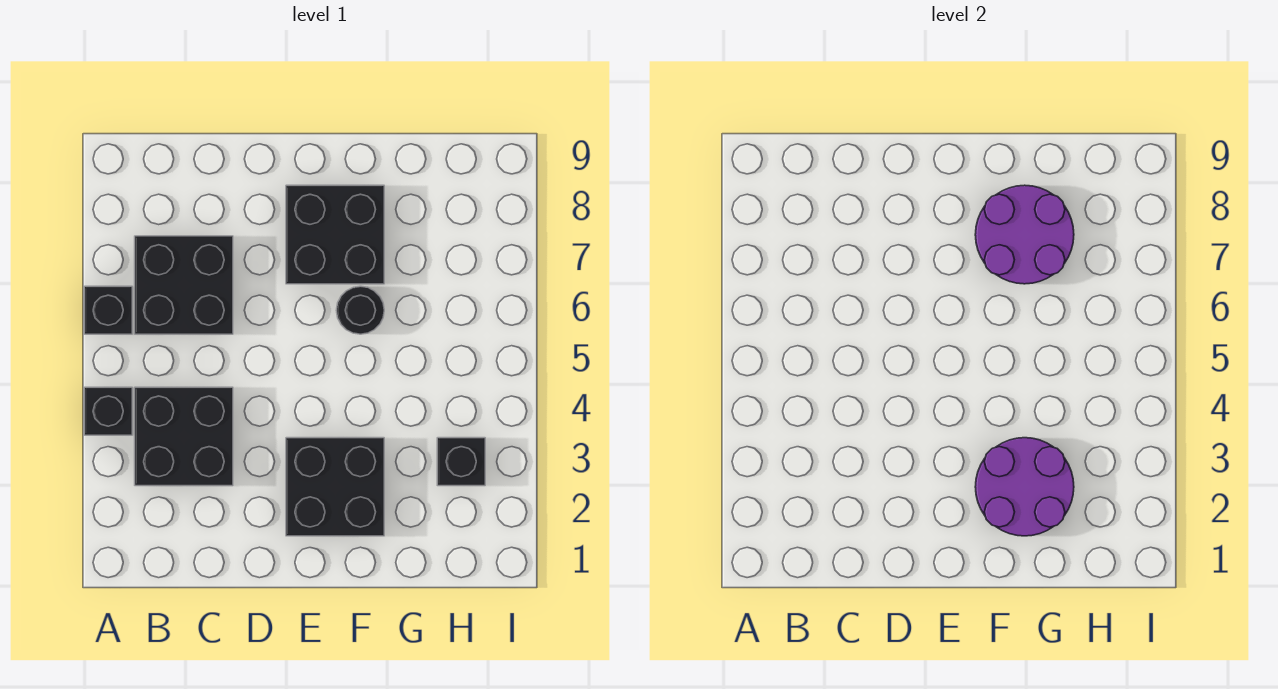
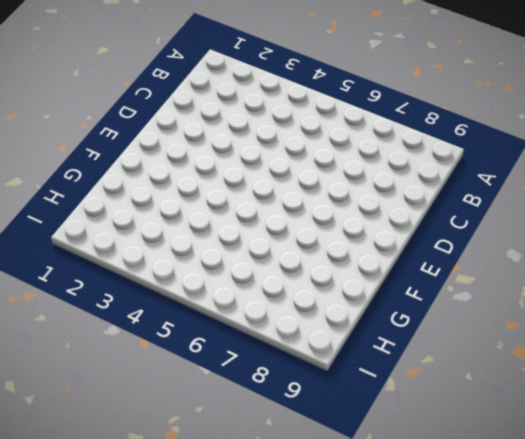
none -> black 1x1 brick [84,387,132,435]
none -> black 1x1 brick [84,286,132,334]

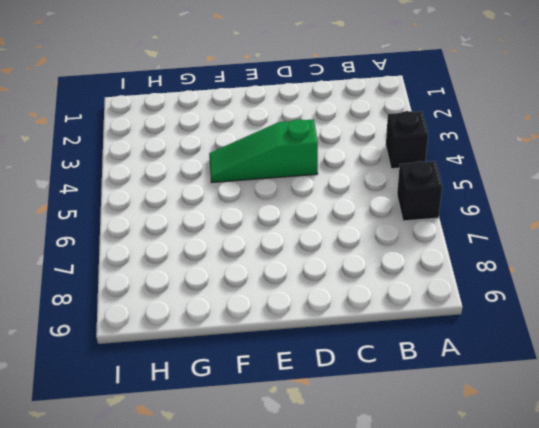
green 1x3 slope [209,119,318,183] -> none
none -> black 2x2 brick [135,387,233,486]
none -> black 2x2 brick [135,236,233,334]

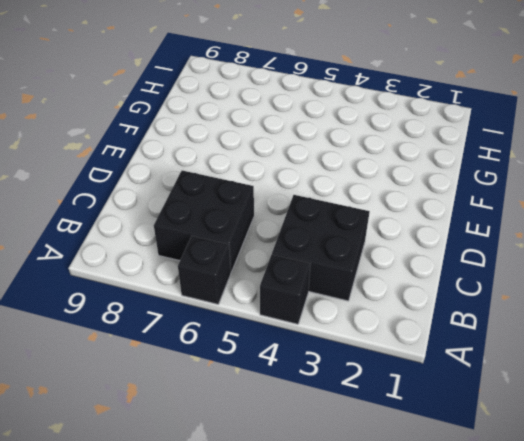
none -> black 2x2 brick [286,438,384,536]
none -> black 2x2 brick [286,185,384,284]

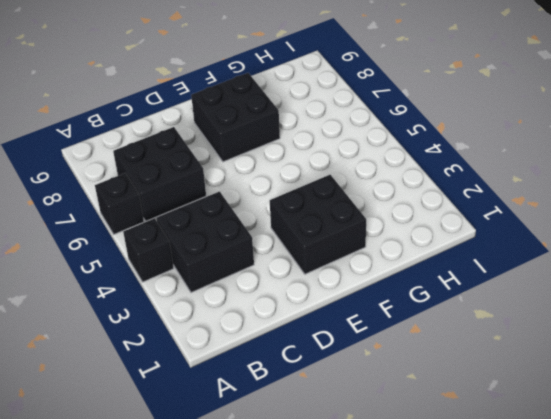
none -> black 1x1 round brick [336,286,384,334]
none -> black 1x1 brick [437,438,485,486]

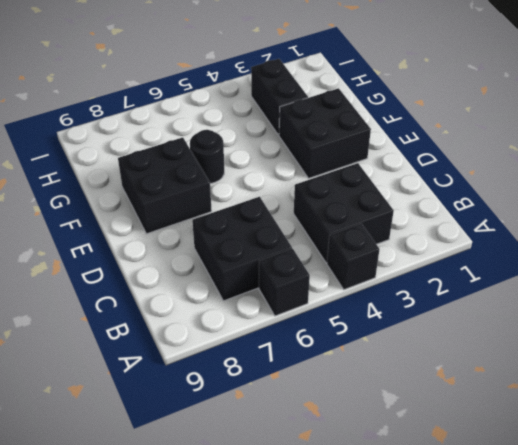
black 1x2 brick [251,59,308,135] -> black 1x1 brick [437,438,485,486]
none -> purple 2x2 round brick [975,438,1074,536]
none -> purple 2x2 round brick [975,185,1074,284]

